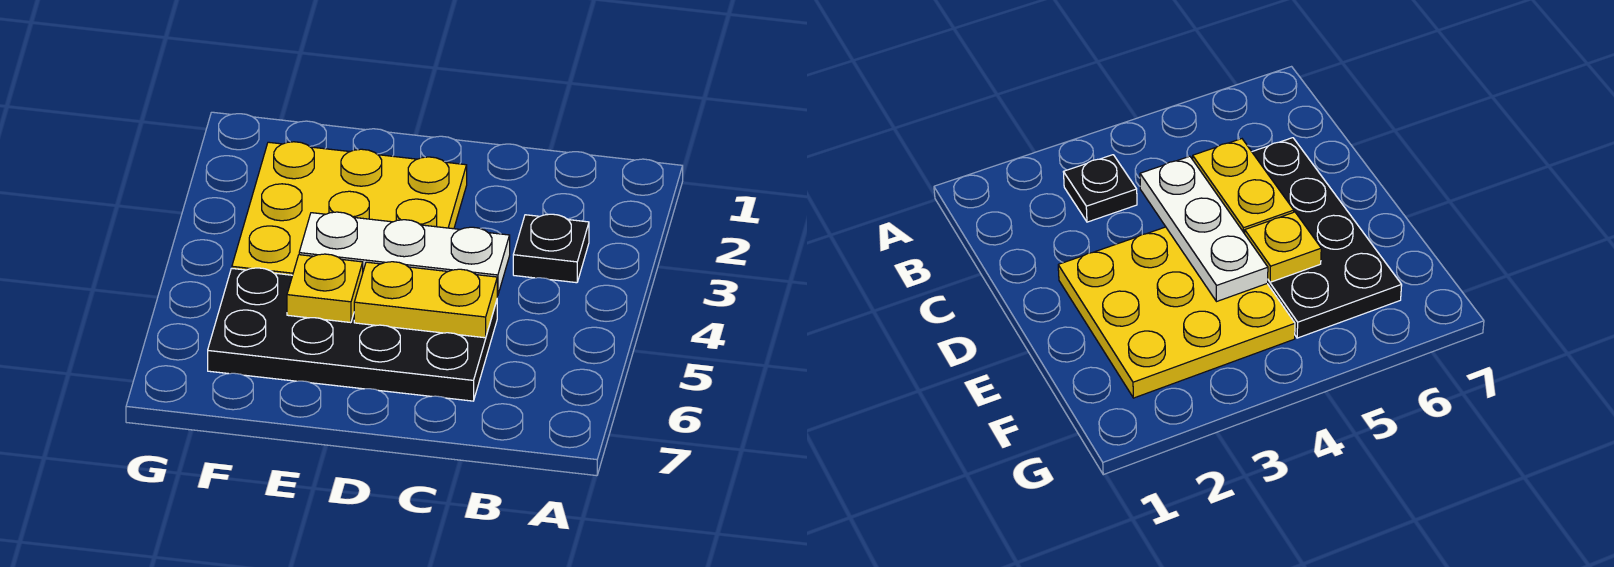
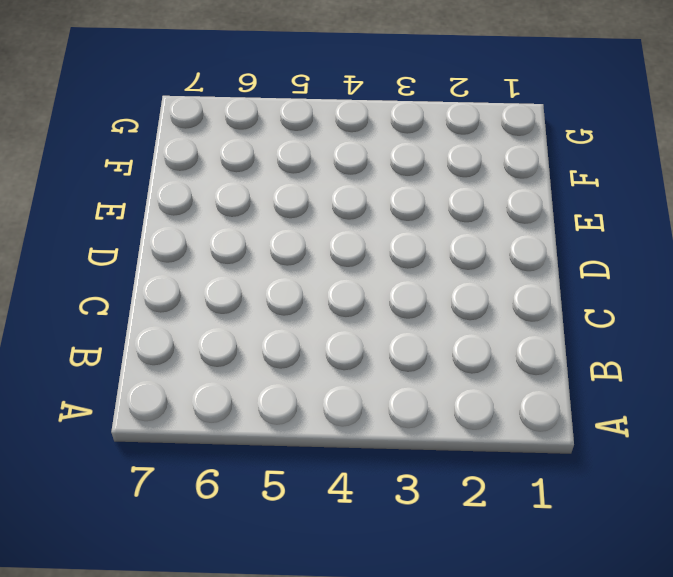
none -> black 1x1 plate [513,214,589,283]
none -> black 2x4 plate [208,268,497,401]

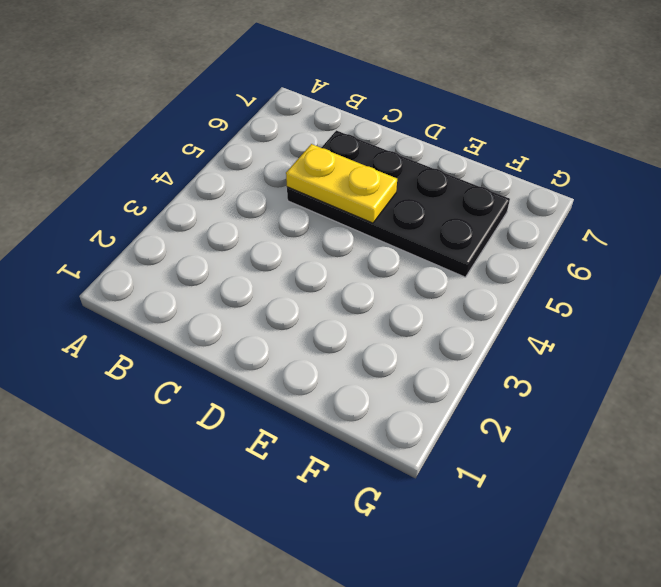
none -> black 1x1 plate [513,214,589,283]
none -> yellow 3x3 plate [232,142,467,275]

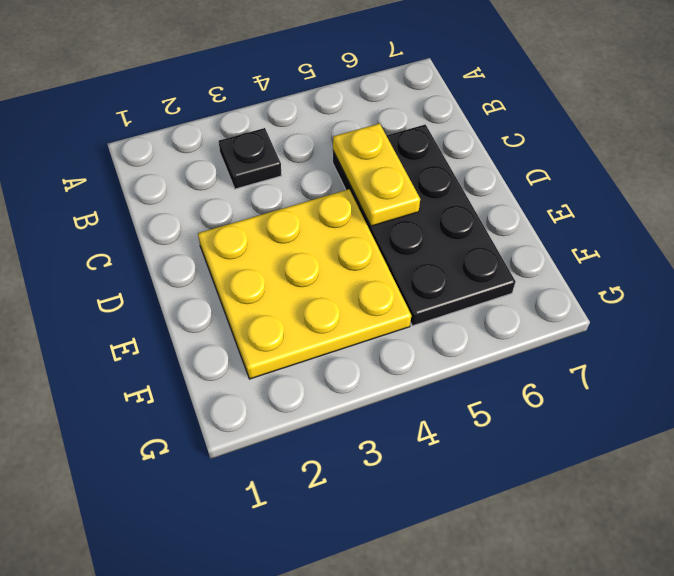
none -> white 1x3 plate [299,212,510,296]
none -> yellow 1x1 plate [287,254,363,323]

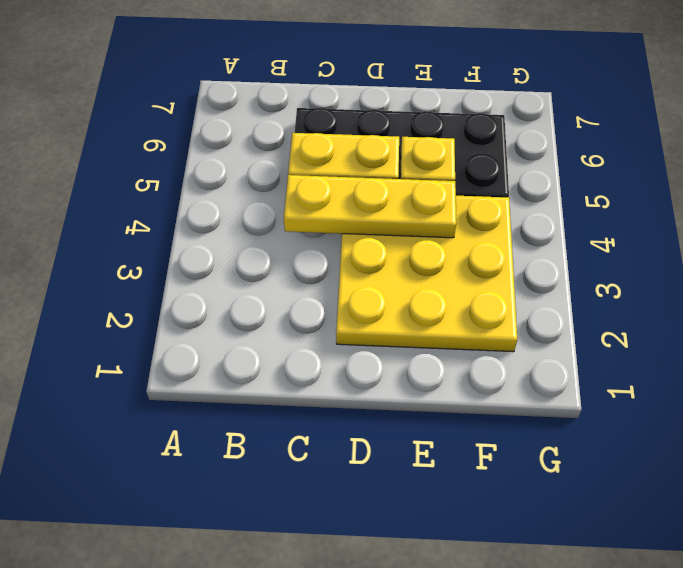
yellow 1x3 plate [284,175,456,238] -> white 1x3 plate [299,212,510,296]
none -> black 1x1 plate [513,214,589,283]

